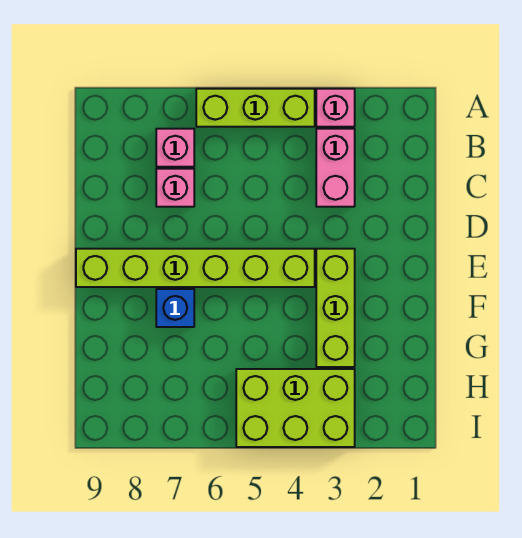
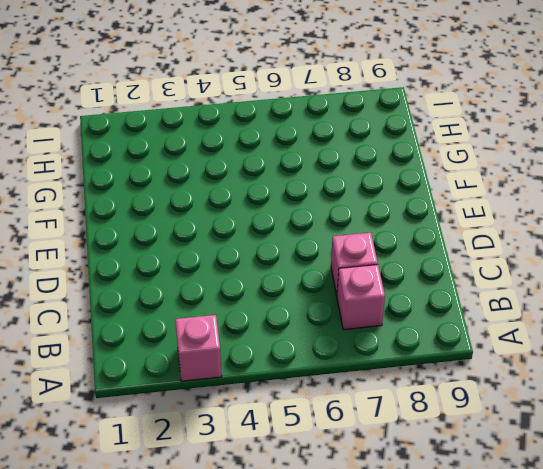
none -> lime 1x3 brick [196,89,315,127]
none -> pink 1x2 brick [316,129,355,207]

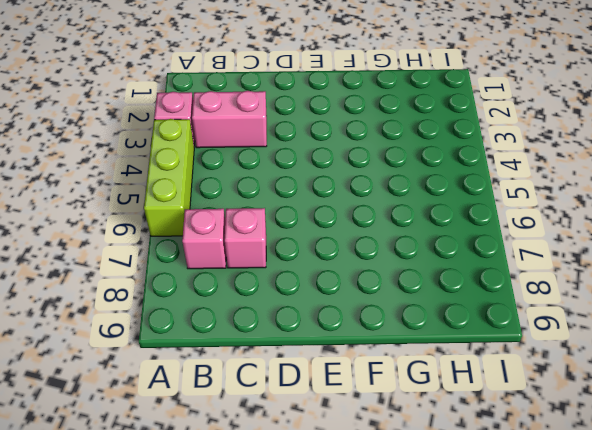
none -> lime 1x3 brick [316,249,355,367]
none -> lime 1x6 brick [76,249,315,287]

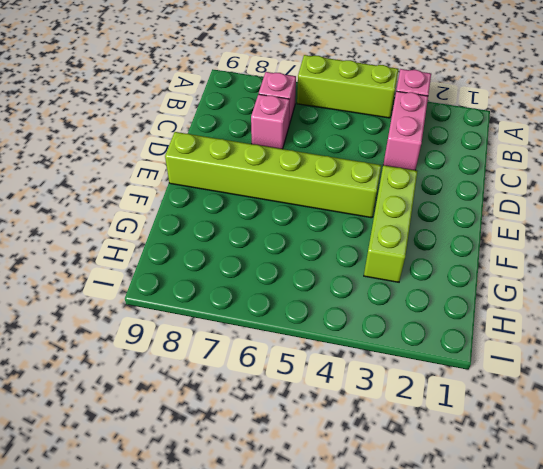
none -> blue 1x1 brick [156,289,194,327]
none -> lime 2x3 brick [236,369,355,447]

